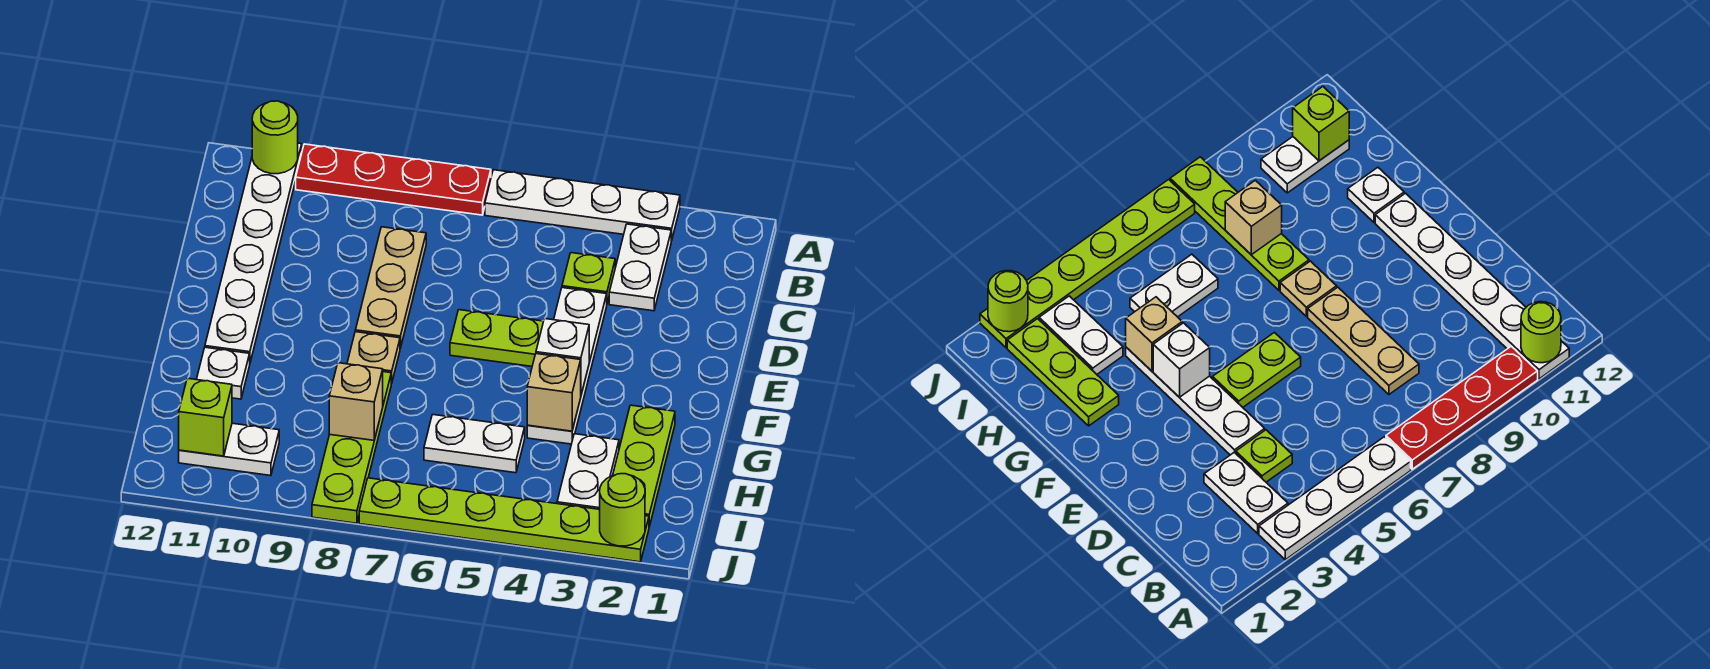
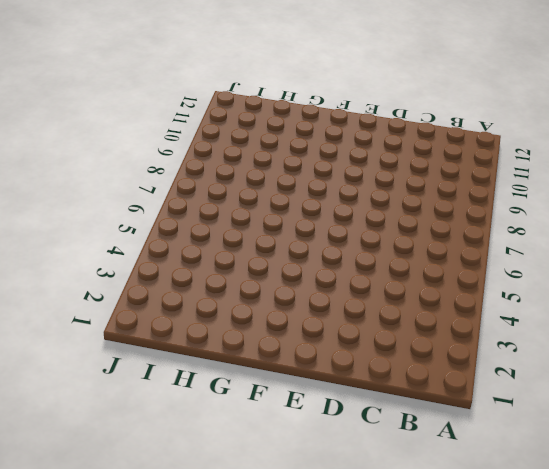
none -> white 1x4 plate [485,170,680,241]
none -> red 1x4 plate [296,144,491,215]
none -> white 1x6 plate [205,143,302,362]

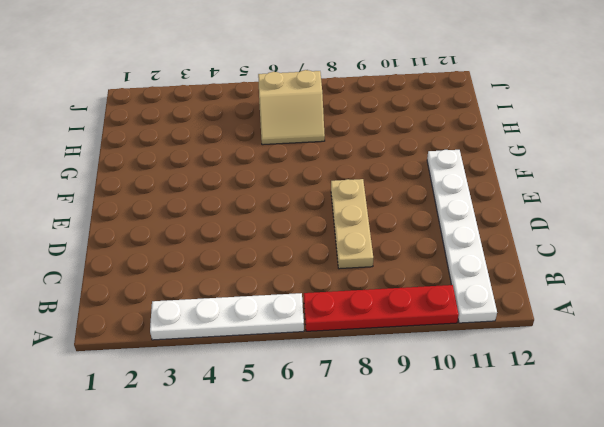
tan 2x2 slope [258,70,325,145] -> white 1x2 plate [424,414,525,473]
none -> white 1x2 plate [609,224,671,311]
none -> lime 1x1 plate [562,253,615,303]
none -> white 1x4 plate [527,288,607,444]

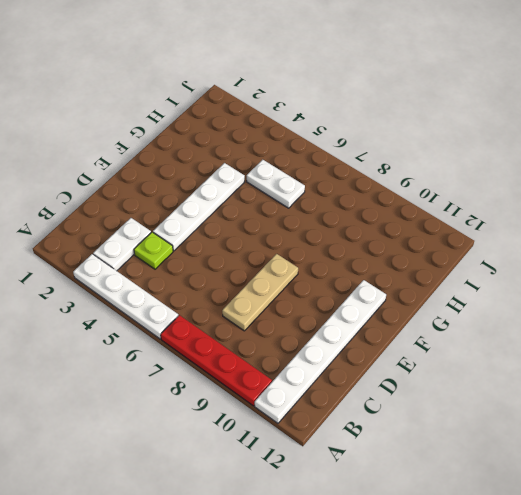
none -> lime 1x2 plate [450,310,543,366]
none -> tan 1x1 plate [347,332,400,383]
none -> lime 1x3 plate [613,405,675,527]

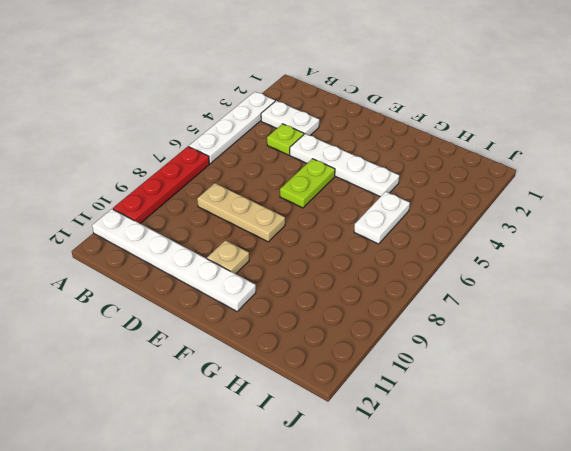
tan 1x1 plate [207,240,249,274] -> tan 1x1 plate moved to [347,332,400,383]
none -> lime 1x3 plate [613,405,675,527]
none -> lime 1x4 plate [312,372,392,523]
none -> white 1x1 plate [196,347,250,399]

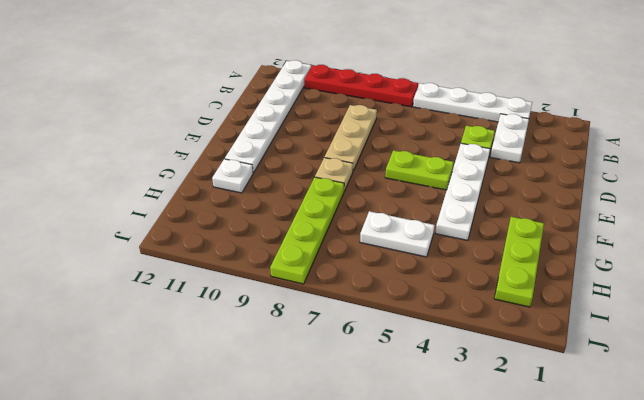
none -> white 1x2 plate [557,434,619,509]
none -> white 1x2 plate [179,423,279,476]
none -> lime 1x6 plate [359,478,649,562]

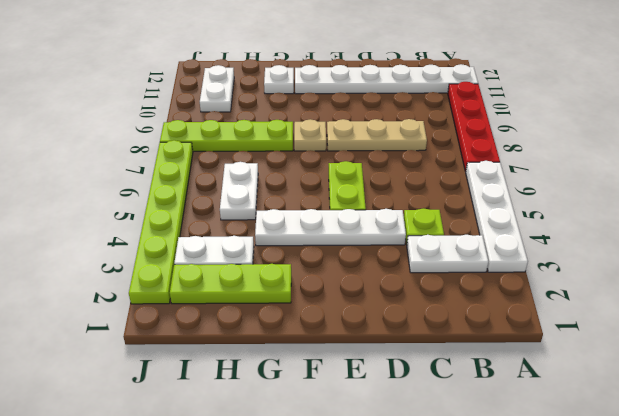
none -> lime 1x1 round brick [252,101,298,174]
none -> white 1x1 brick [536,319,589,394]
none -> tan 1x1 brick [527,354,581,431]

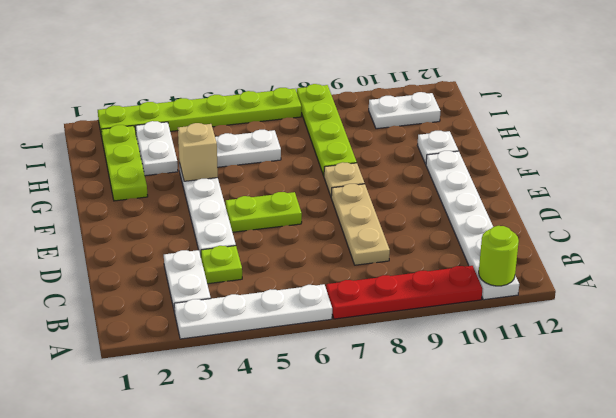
none -> white 1x1 brick [536,319,589,394]
none -> tan 1x1 brick [329,363,383,440]
none -> lime 1x1 brick [179,378,232,456]

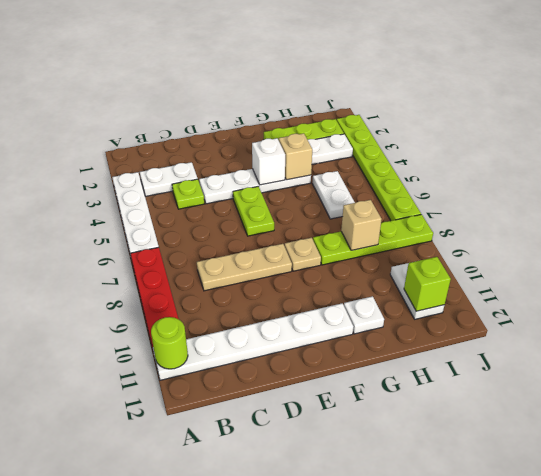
none -> lime 1x1 round brick [600,474,645,546]

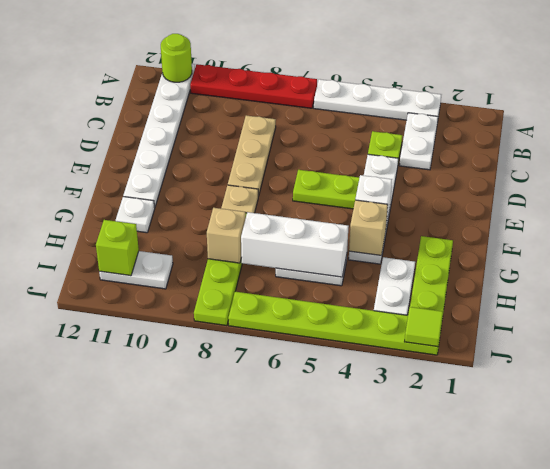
white 1x3 brick [241,212,349,277] -> none
lime 1x1 tile [405,307,443,347] -> lime 1x1 round brick [600,474,645,546]

